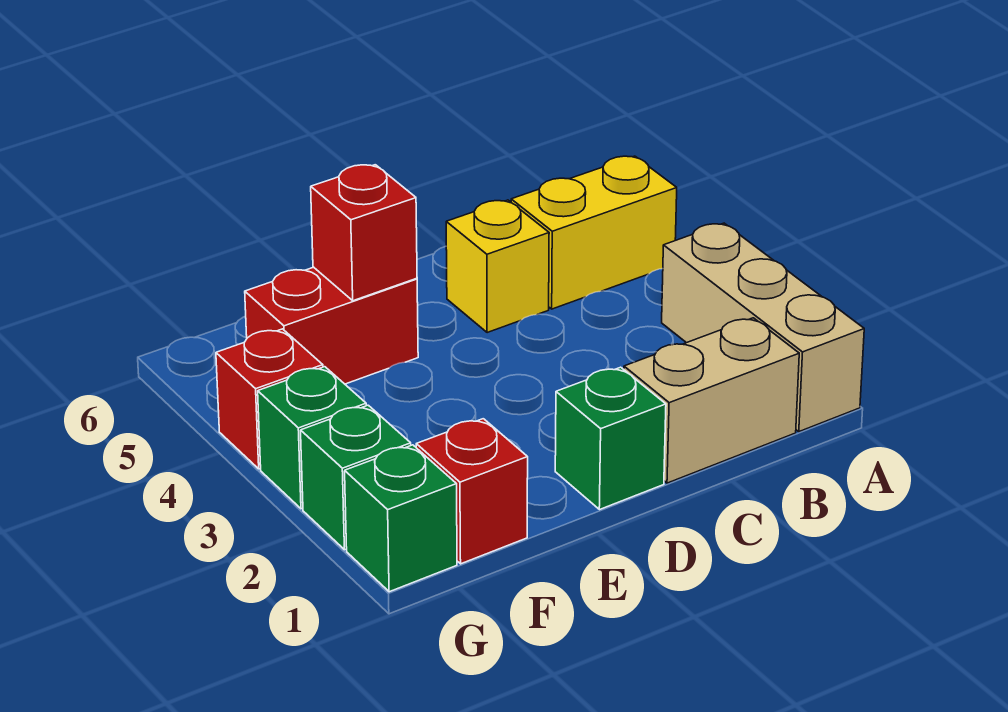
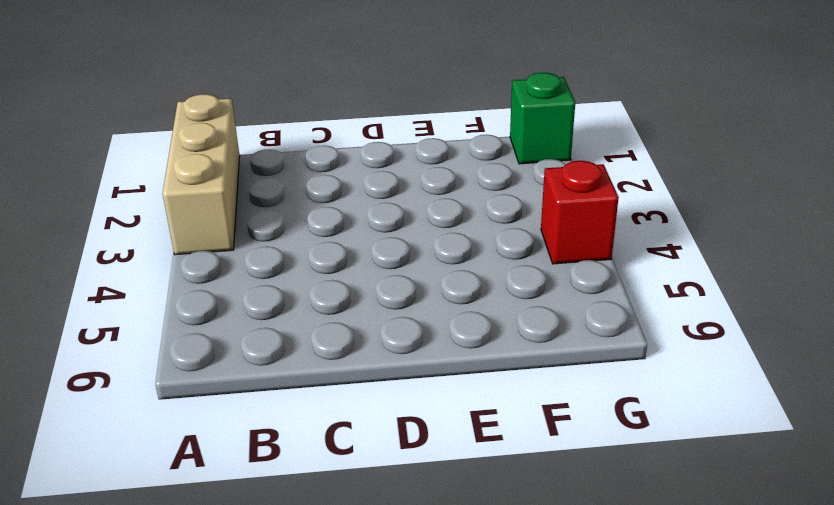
none -> yellow 1x2 brick [511,156,677,309]
none -> tan 1x2 brick [624,318,799,483]
none -> yellow 1x1 brick [446,200,549,333]

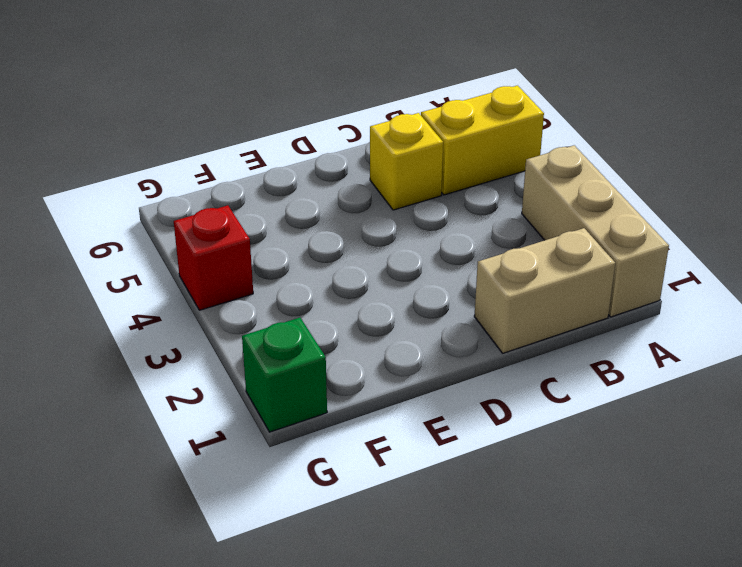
none -> green 1x1 brick [555,367,666,510]
none -> red 1x2 brick [245,267,418,384]
none -> red 1x1 brick [416,419,528,564]

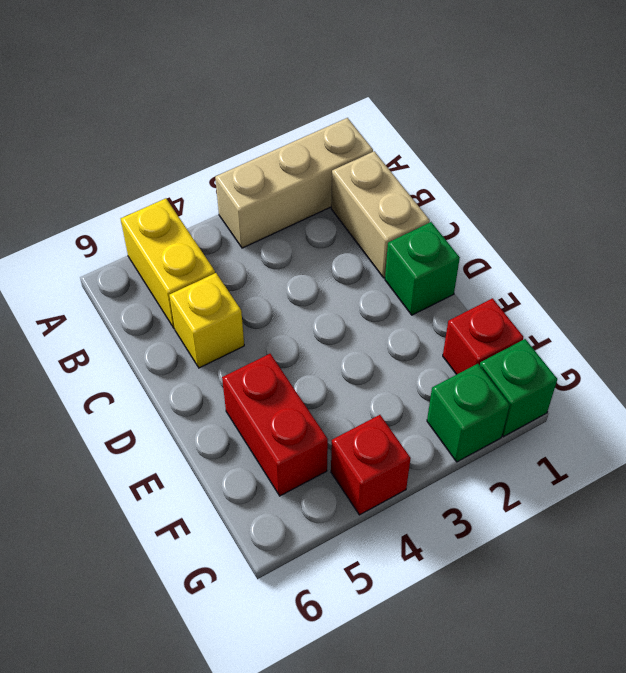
none -> green 1x1 brick [258,367,366,509]
none -> red 1x1 brick [311,165,417,301]

